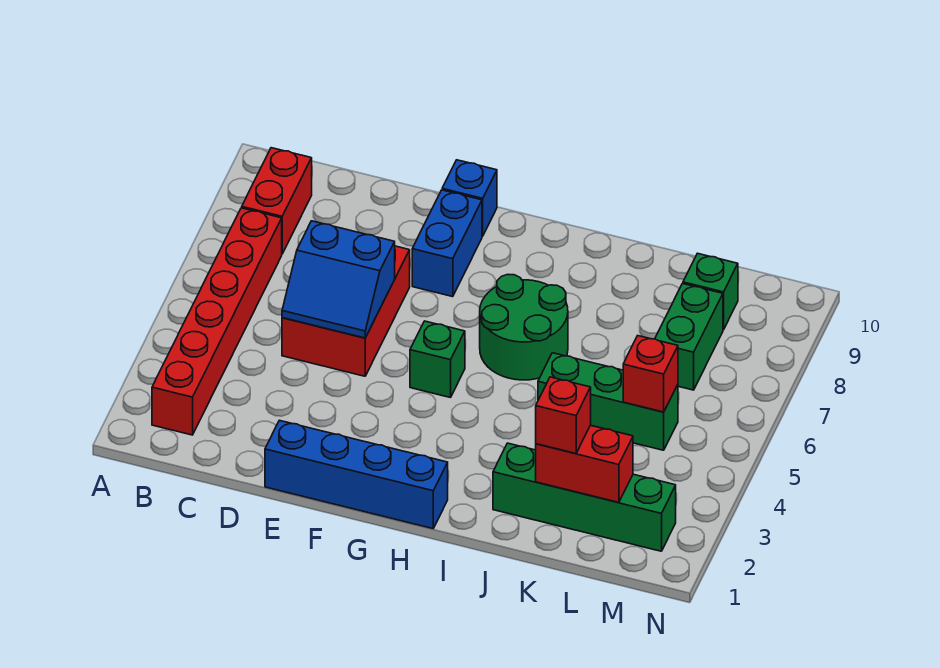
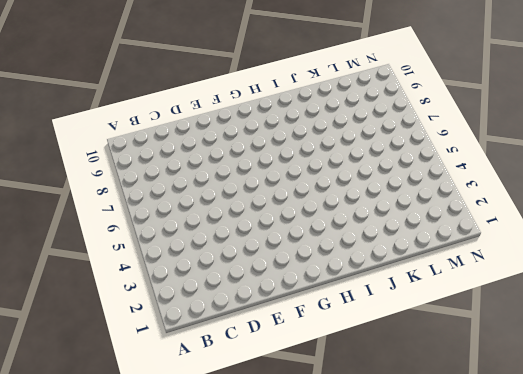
none -> red 1x6 brick [152,208,282,435]
none -> red 1x2 brick [242,148,312,254]
none -> red 2x3 brick [282,246,410,376]

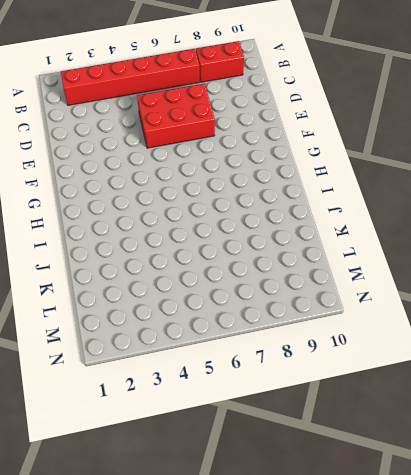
none -> blue 1x4 brick [265,420,448,529]
none -> blue 1x2 brick [412,190,482,297]
none -> blue 1x1 brick [442,160,497,236]

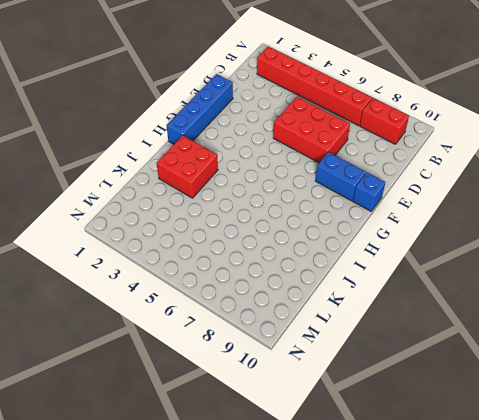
red 2x2 brick [157,136,218,198] -> green 1x4 brick [493,443,676,551]
none -> green 1x1 brick [410,321,465,398]
none -> green 2x2 round brick [480,274,568,380]
none -> green 1x3 brick [538,353,678,450]

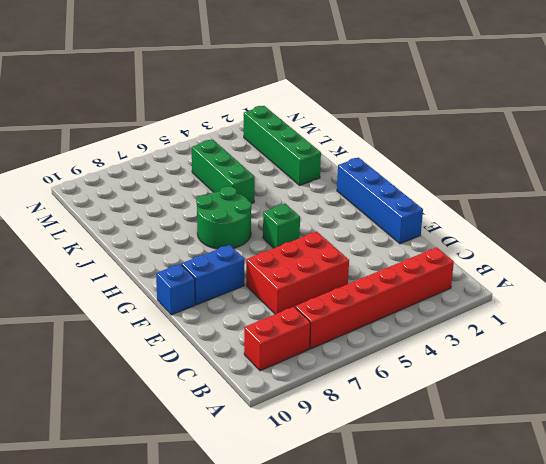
none -> green 1x2 brick [655,284,723,390]
none -> green 1x1 brick [683,253,738,330]
none -> blue 2x2 slope [282,221,395,338]

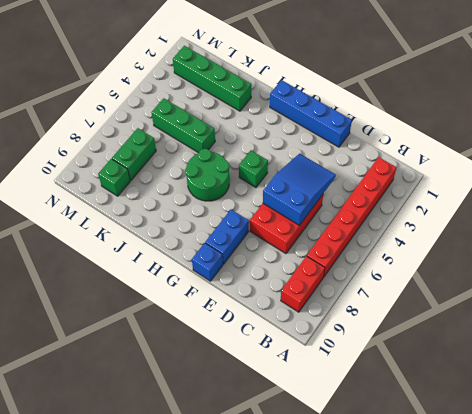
blue 2x3 slope [263,154,336,225] -> blue 2x2 slope [282,221,395,338]
none -> red 1x2 brick [536,425,633,502]
none -> red 1x1 brick [623,336,678,412]
none -> red 1x1 brick [536,377,591,453]

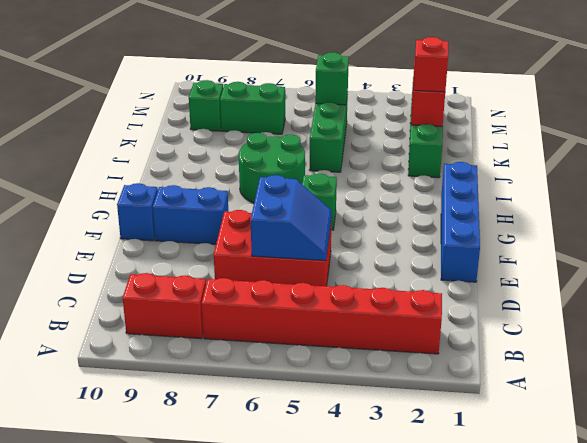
green 1x1 brick [315,52,349,105] -> red 1x1 brick [623,336,678,412]

